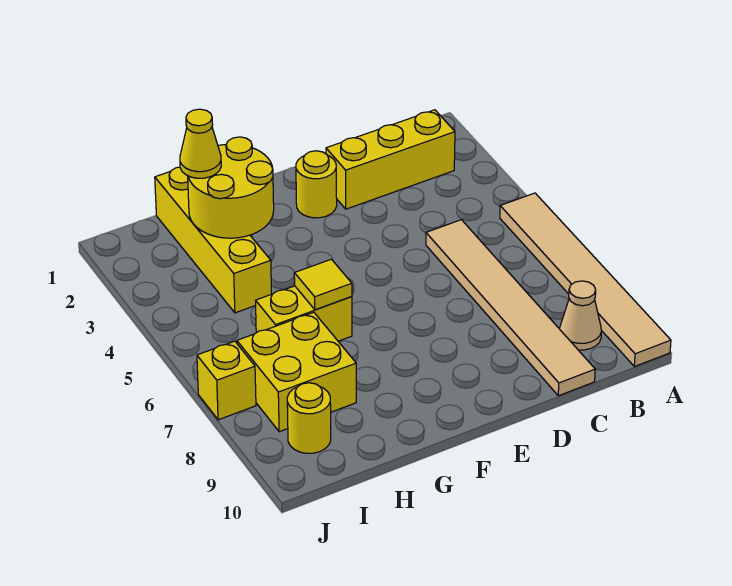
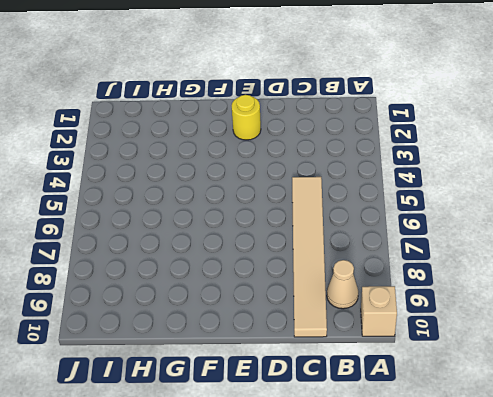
tan 1x1 brick [361,286,397,336] -> tan 1x6 tile [500,193,671,366]
none -> yellow 1x3 brick [326,110,455,209]
none -> yellow 1x2 brick [256,286,352,341]
none -> yellow 1x4 brick [155,167,272,313]

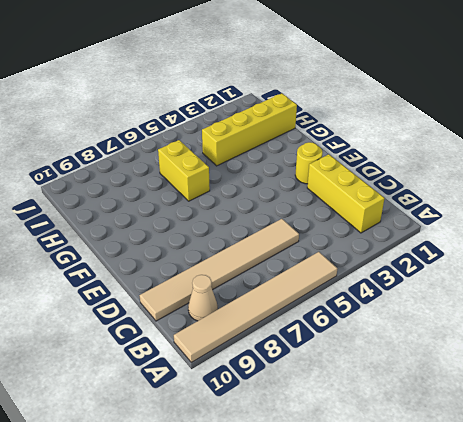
none -> yellow 2x2 brick [237,312,356,432]
none -> yellow 1x1 round brick [287,383,331,453]
none -> yellow 1x1 brick [197,341,256,420]

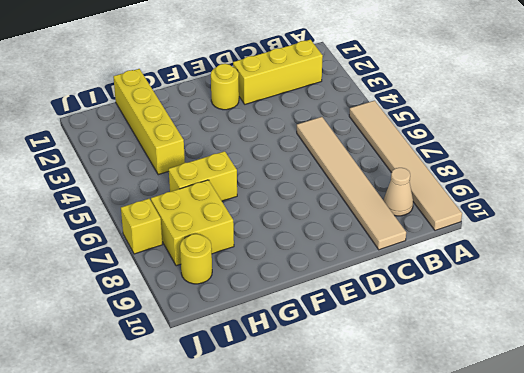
none -> yellow 2x2 round brick [188,137,274,238]
none -> yellow 1x1 tile [294,259,352,310]
none -> yellow 1x1 cone [180,109,221,178]

